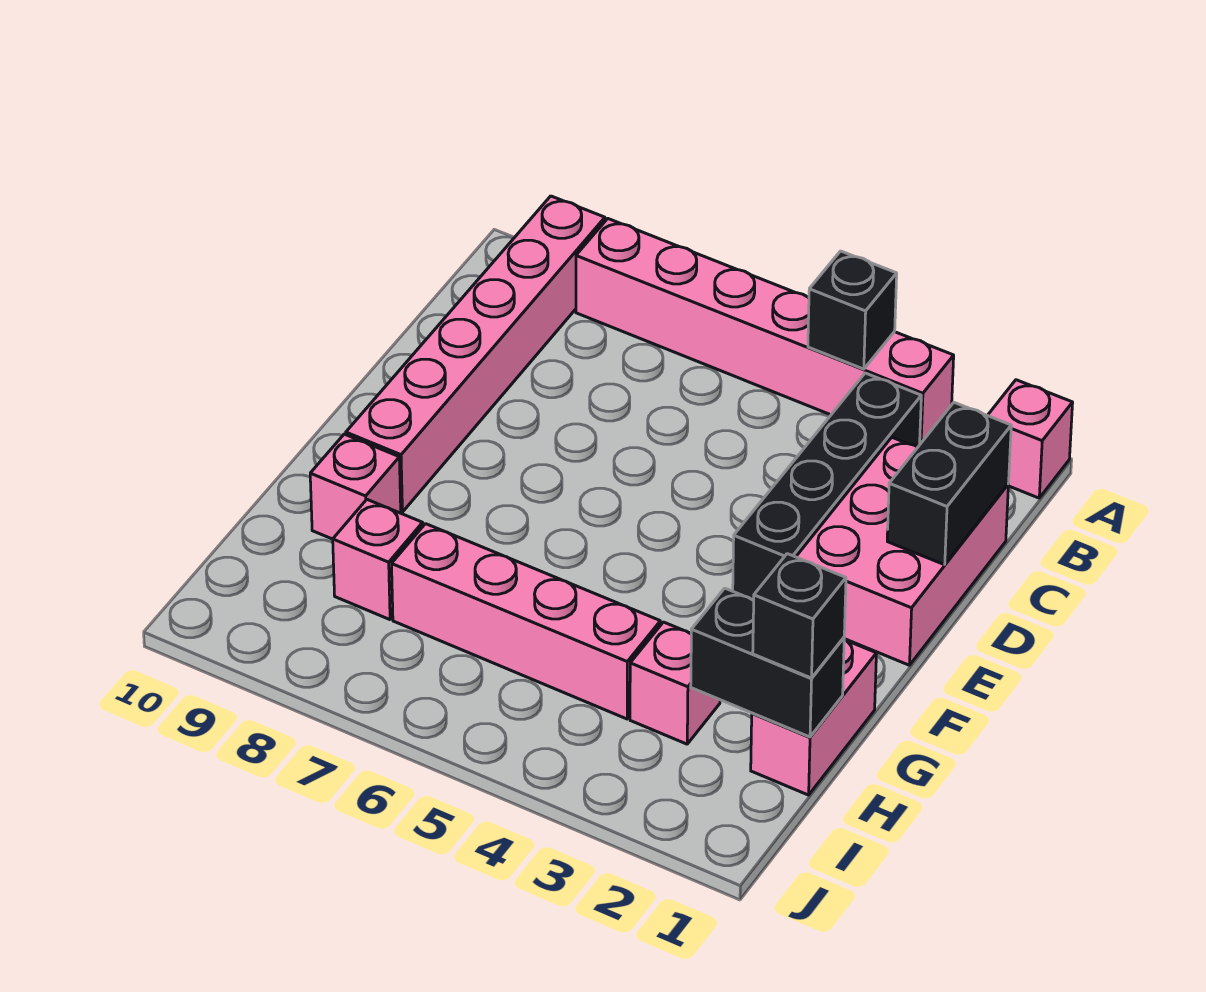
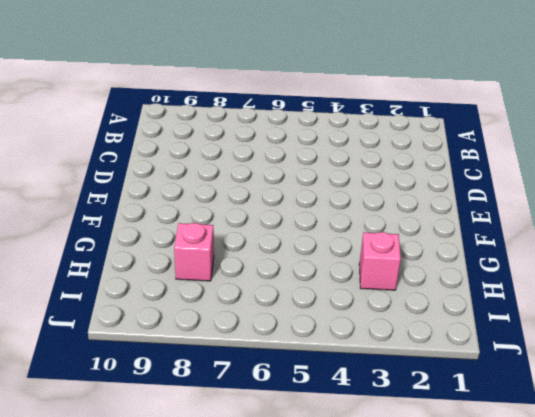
none -> pink 1x1 brick [988,380,1073,498]
none -> pink 1x6 brick [576,219,954,444]
none -> pink 1x6 brick [346,196,605,512]

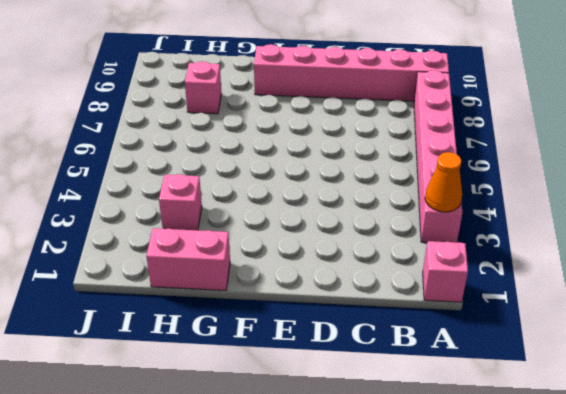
orange 1x1 cone [425,152,462,212] -> none
none -> black 1x4 brick [733,373,921,600]
none -> pink 2x3 brick [796,437,1009,665]
none -> pink 1x1 brick [310,434,401,539]

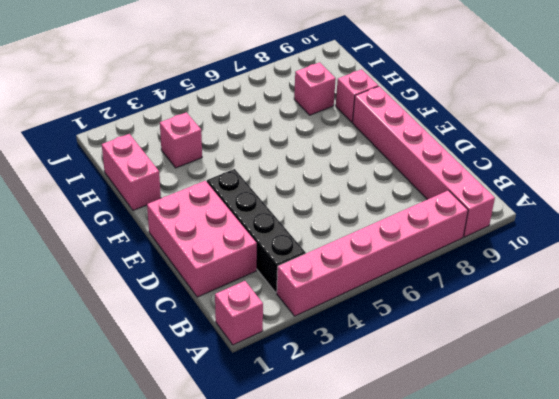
none -> pink 1x4 brick [392,524,660,719]
none -> black 1x1 brick [808,251,897,369]
none -> black 1x2 brick [887,403,1011,565]

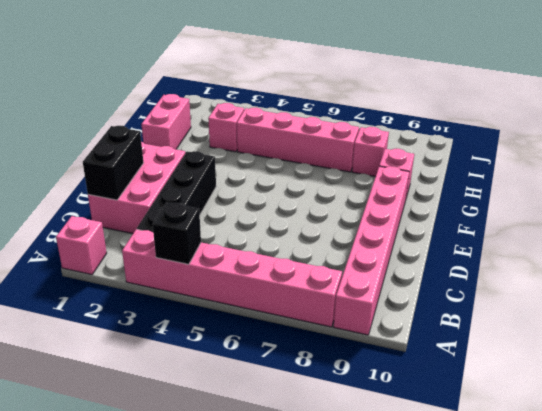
none -> black 1x2 brick [691,588,844,737]
none -> black 1x1 brick [753,554,846,678]

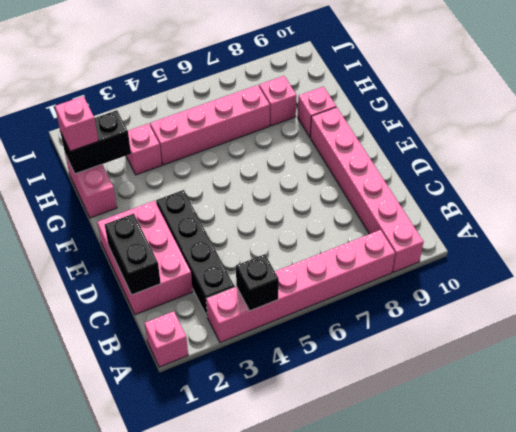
pink 1x1 brick [55,96,98,151] -> black 1x1 brick [753,554,846,678]

